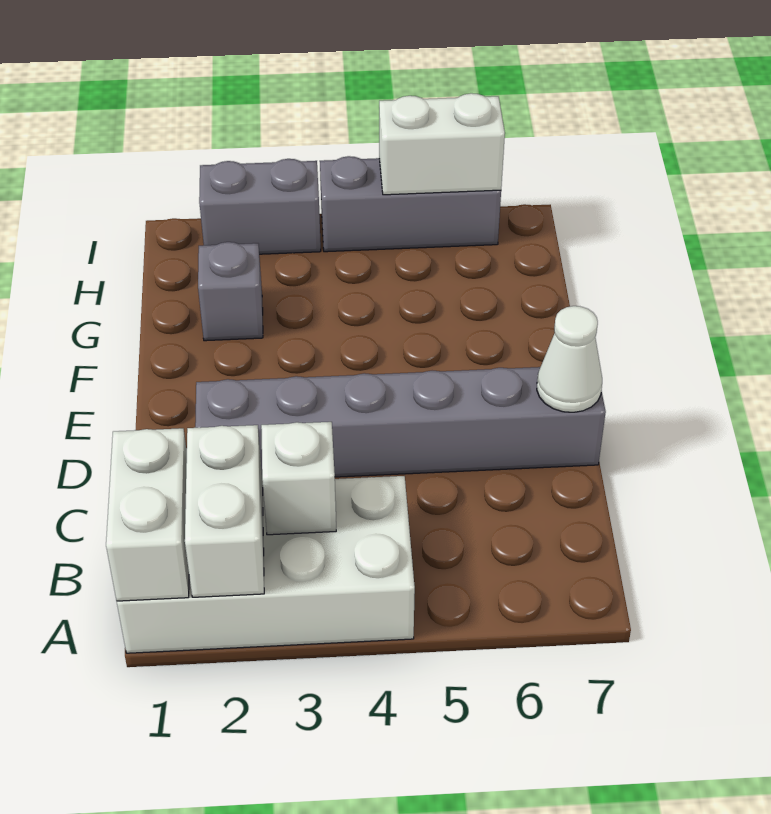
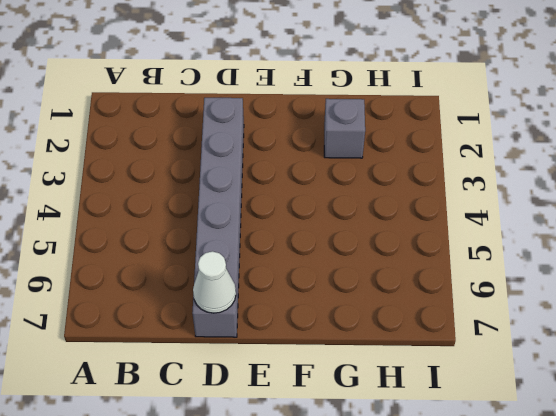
none -> white 2x4 brick [117,476,415,653]
none -> grey 1x2 brick [199,159,321,254]

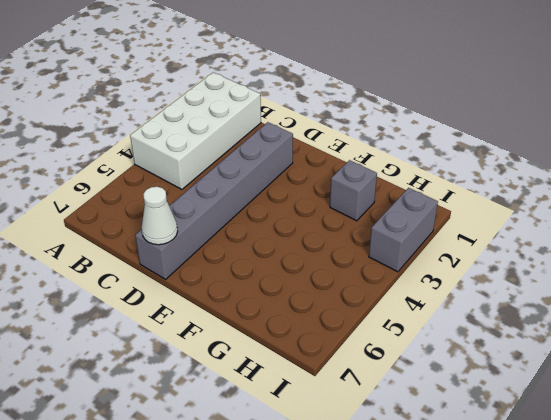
none -> grey 1x3 brick [320,156,501,252]
none -> white 1x2 brick [106,428,189,601]

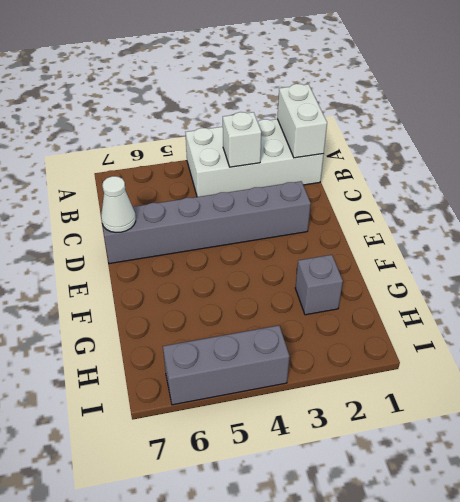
none -> grey 1x2 brick [199,159,321,254]
none -> white 1x2 brick [185,425,264,597]

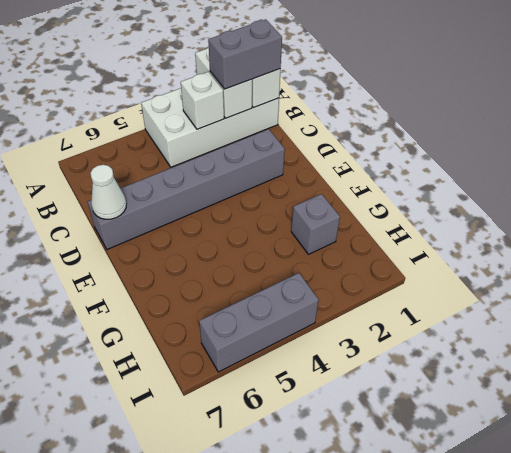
grey 1x2 brick [208,19,282,89] -> grey 1x2 brick moved to [199,159,321,254]
none -> white 1x2 brick [379,93,505,195]

